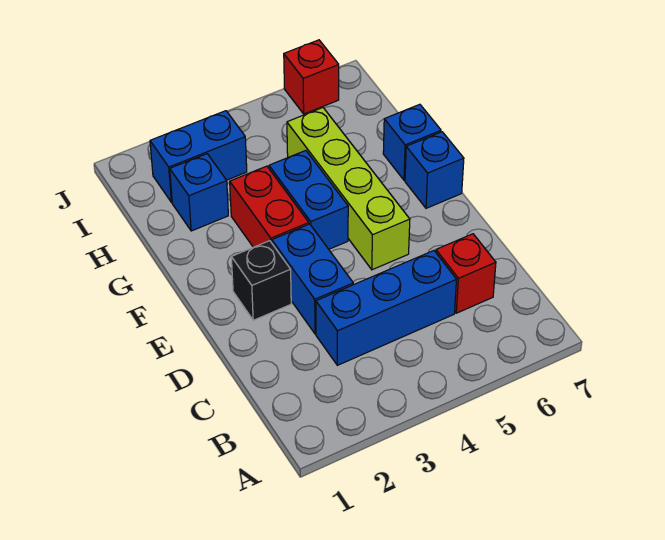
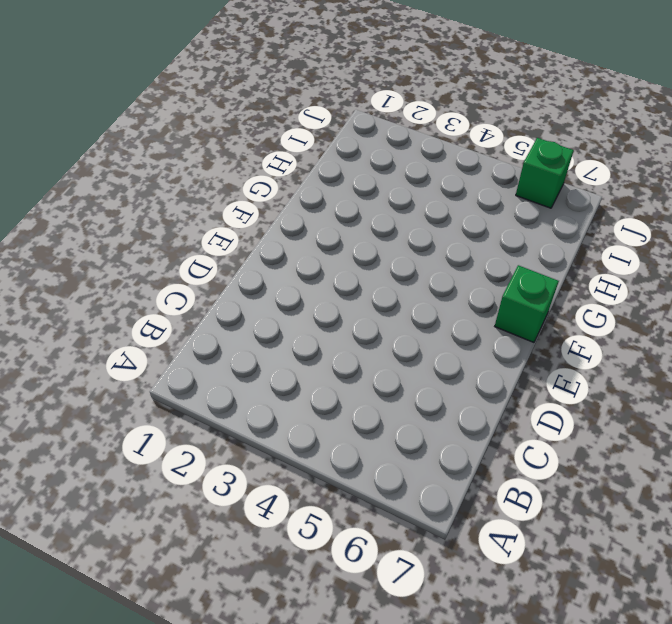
green 1x1 brick [495,265,559,342] -> blue 1x1 brick [405,132,464,208]
green 1x1 brick [516,138,574,208] -> red 1x1 brick [284,40,339,114]
none -> blue 1x3 brick [316,251,457,365]
none -> red 1x1 brick [436,234,496,313]
none -> blue 1x2 brick [272,224,353,334]

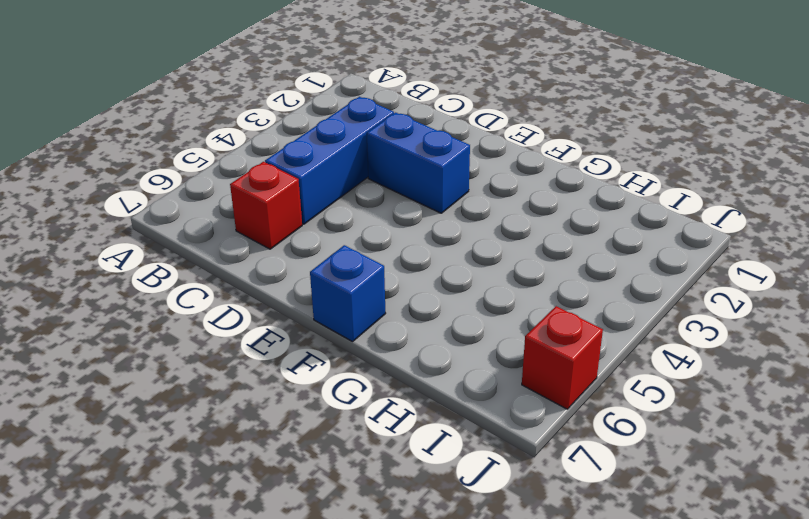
none -> black 1x1 brick [231,241,291,320]
none -> lime 1x4 brick [287,108,410,270]
none -> red 1x2 brick [230,166,309,247]

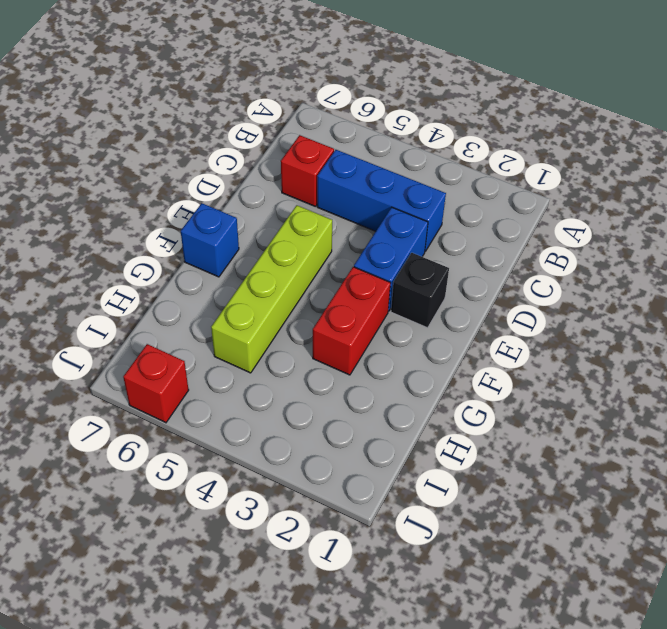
none -> blue 1x2 brick [269,151,348,249]
none -> blue 1x1 brick [383,104,441,180]
none -> blue 1x1 brick [170,154,228,231]

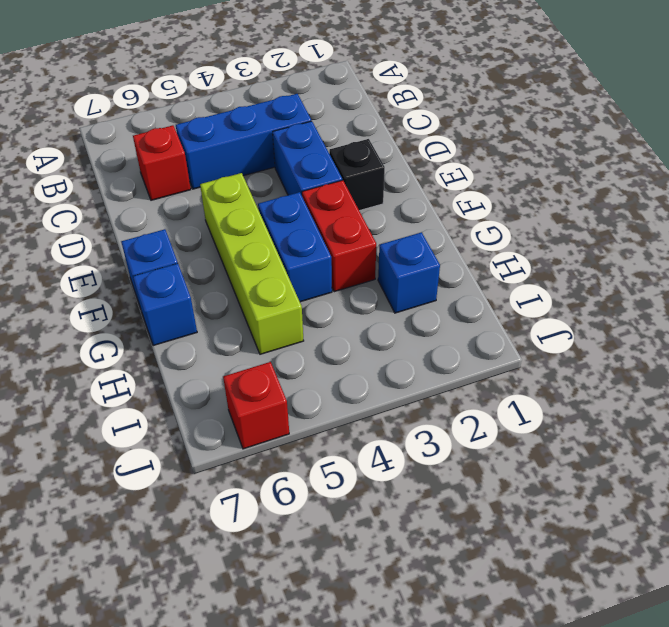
none -> blue 1x2 brick [150,111,247,202]

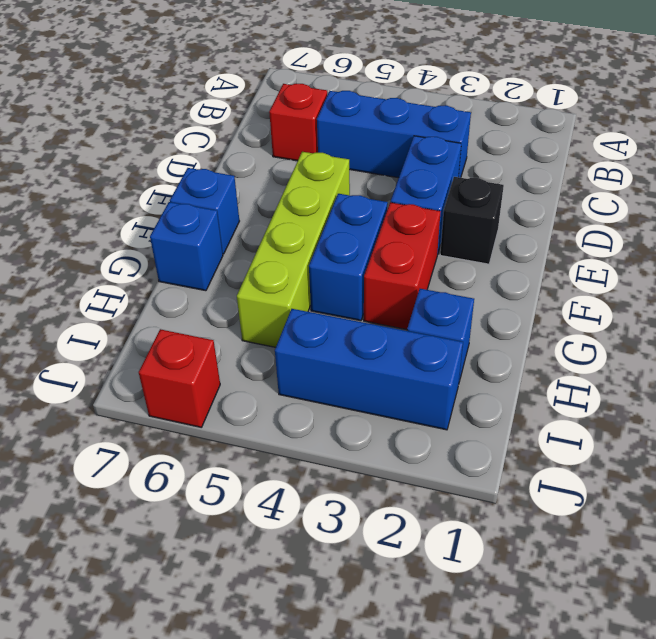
blue 1x3 brick [275,309,463,430] -> blue 1x2 brick [150,111,247,202]

